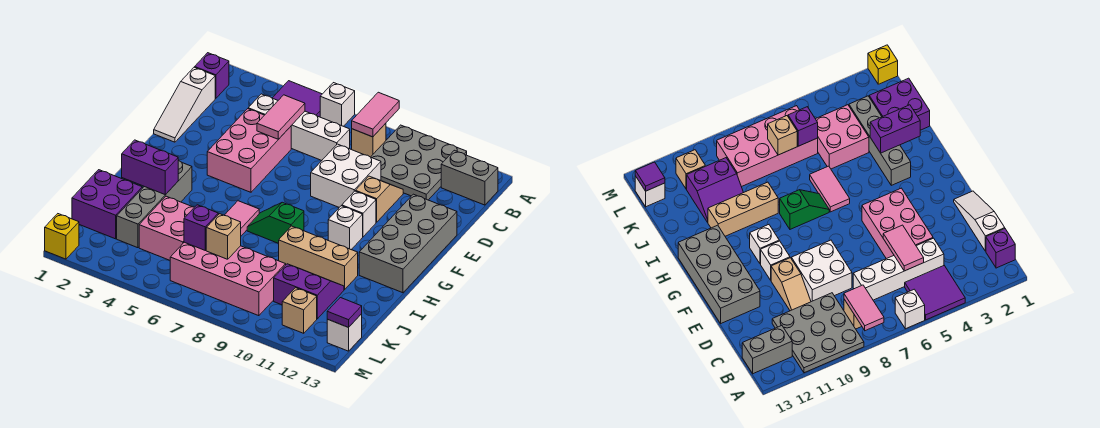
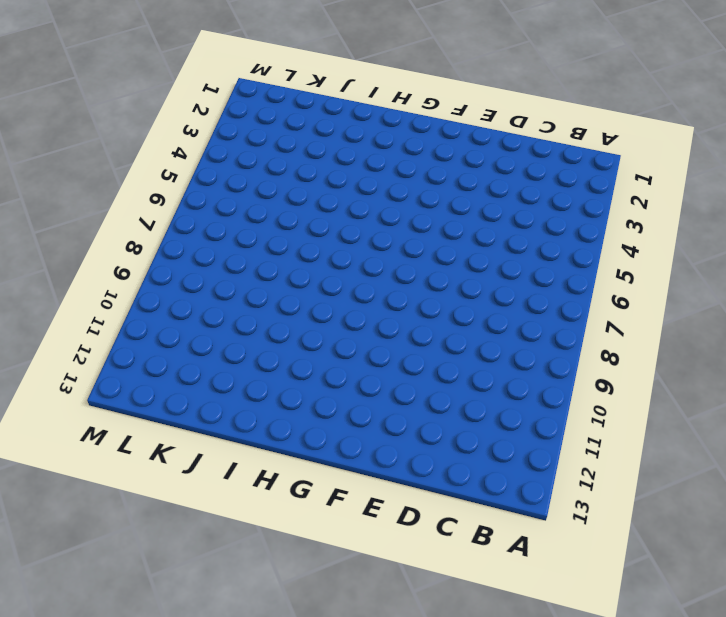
none -> purple 2x2 tile [273,81,322,117]
none -> white 1x1 brick [320,83,355,126]
none -> grey 3x3 plate [371,125,467,200]
none -> purple 1x1 brick [195,53,229,98]

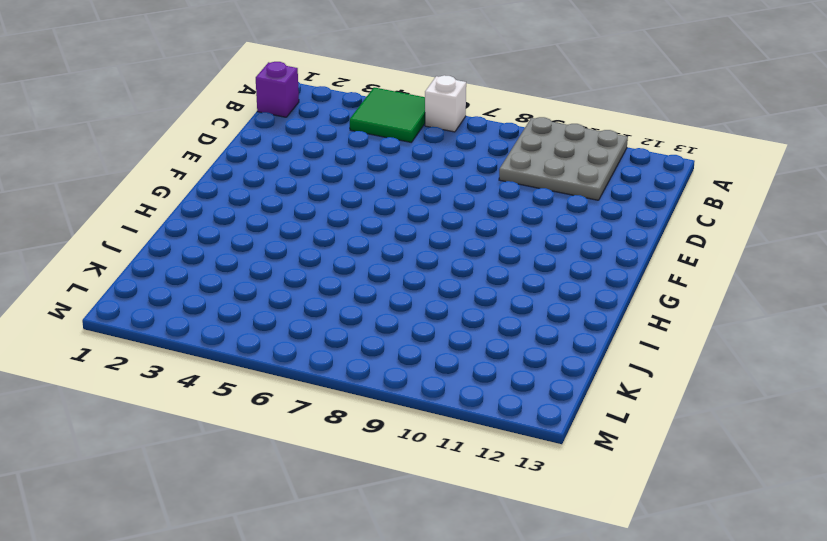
green 2x2 tile [350,87,425,142] -> purple 2x2 tile [273,81,322,117]
none -> tan 1x1 brick [352,123,386,157]
none -> grey 1x2 brick [441,150,498,205]
none -> white 1x3 slope [154,67,215,142]
none -> white 1x4 brick [248,94,350,160]

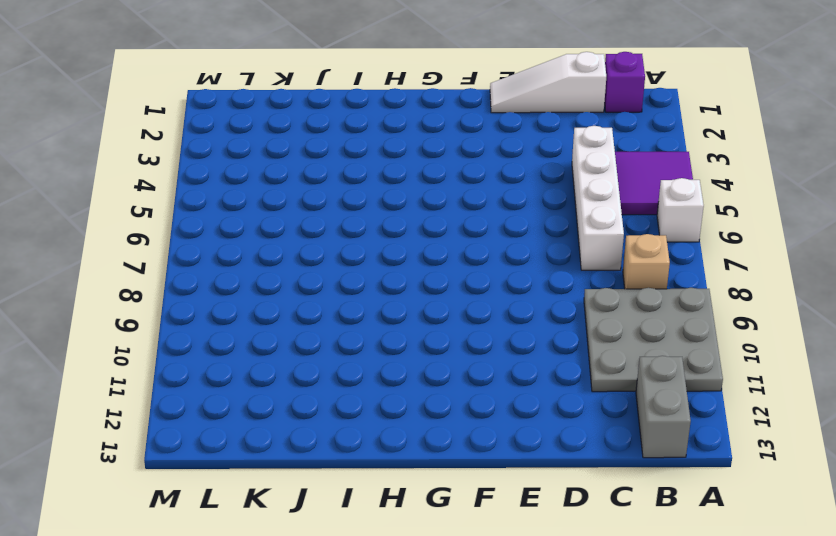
none -> pink 2x3 brick [207,109,291,192]
none -> white 2x2 brick [311,144,381,207]
none -> tan 1x2 slope [355,176,403,222]
none -> grey 2x4 brick [359,194,457,293]

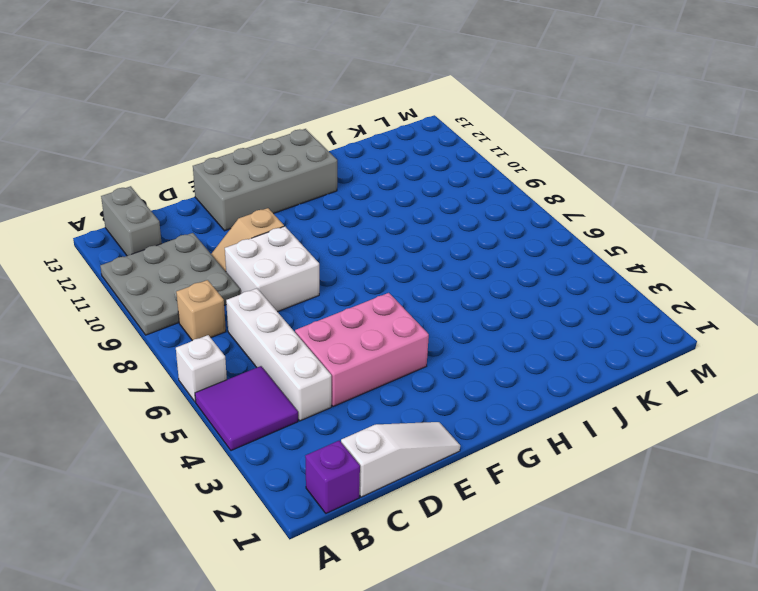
none -> white 1x1 brick [342,191,376,237]
none -> white 1x1 brick [328,206,363,250]
none -> grey 1x4 brick [117,161,192,248]
none -> pink 1x2 tile [224,201,259,236]

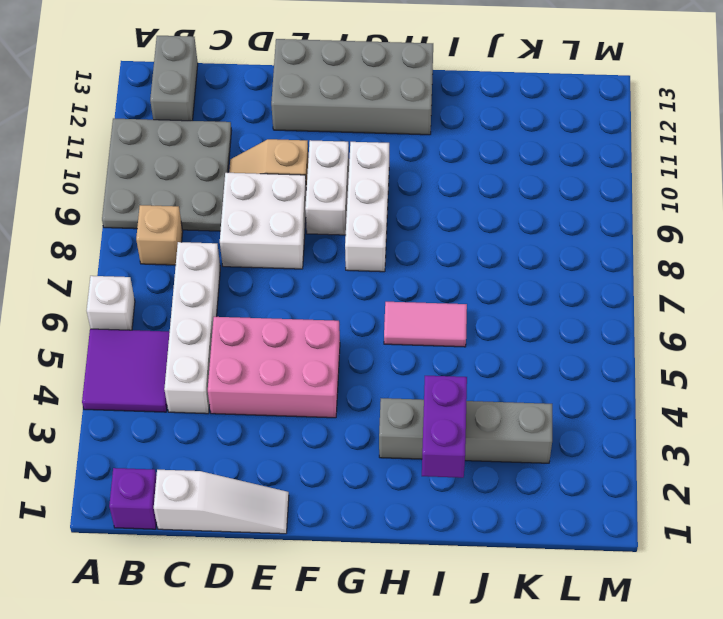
white 1x2 brick [305,140,349,235] -> white 1x1 brick [342,191,376,237]
white 1x3 brick [345,142,389,272] -> white 1x1 brick [328,206,363,250]
none -> green 1x2 slope [247,202,304,243]
none -> tan 1x3 brick [279,226,358,290]
none -> purple 2x2 brick [72,170,142,239]
none -> pink 2x2 brick [139,196,194,260]

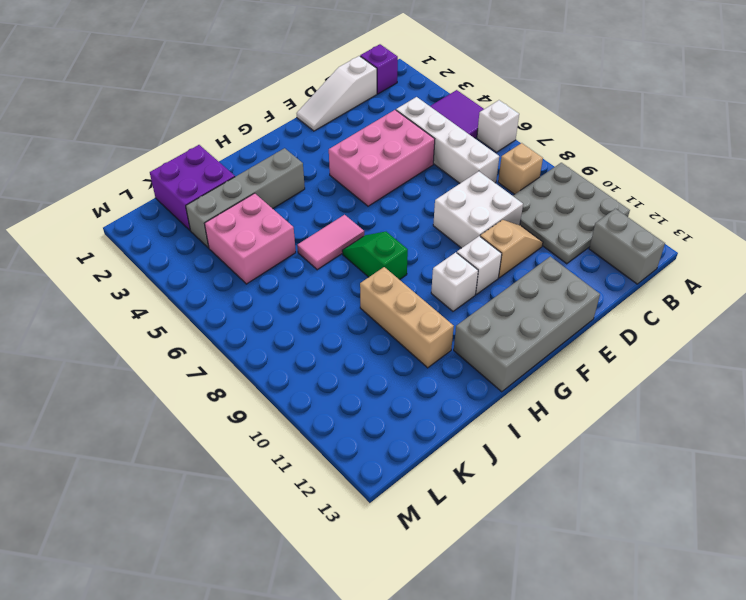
none -> purple 2x2 slope [274,264,344,319]
none -> pink 2x4 brick [170,242,286,316]
none -> tan 1x1 brick [282,288,317,333]
none -> white 1x1 brick [327,314,362,351]

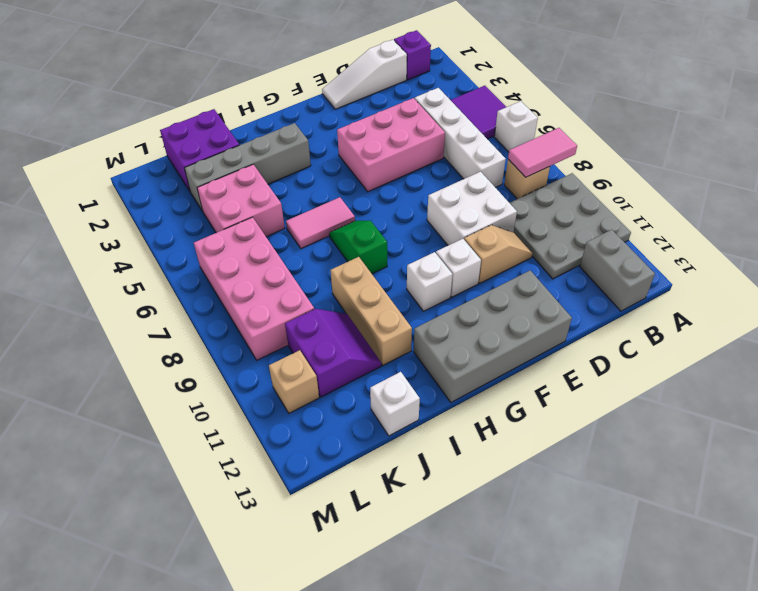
white 1x1 brick [370,372,420,436] -> white 1x1 brick moved to [327,314,362,351]
none -> yellow 1x1 brick [45,214,79,259]
none -> pink 1x2 tile [257,95,305,139]
none -> purple 1x2 brick [122,140,178,195]
none -> purple 1x1 brick [184,205,218,250]

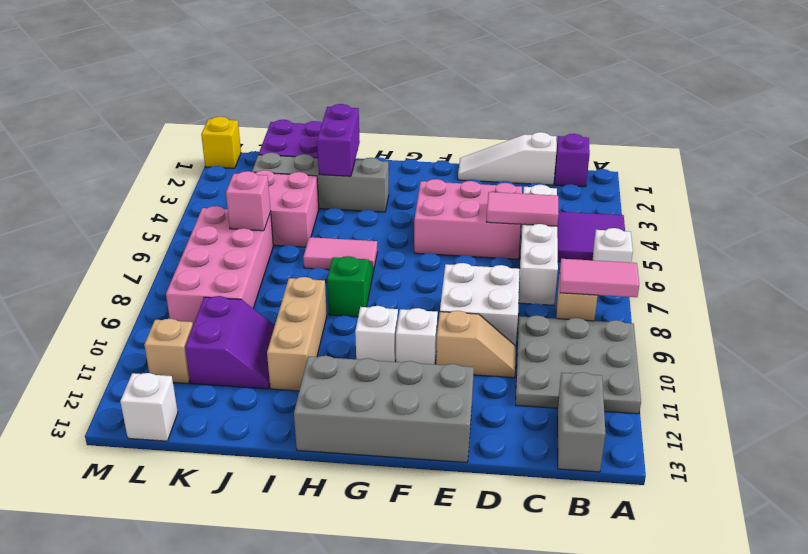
pink 1x1 brick [226,171,271,231] -> purple 1x1 brick [184,205,218,250]
none -> tan 1x1 brick [206,214,241,259]
none -> purple 1x1 tile [327,298,362,327]

